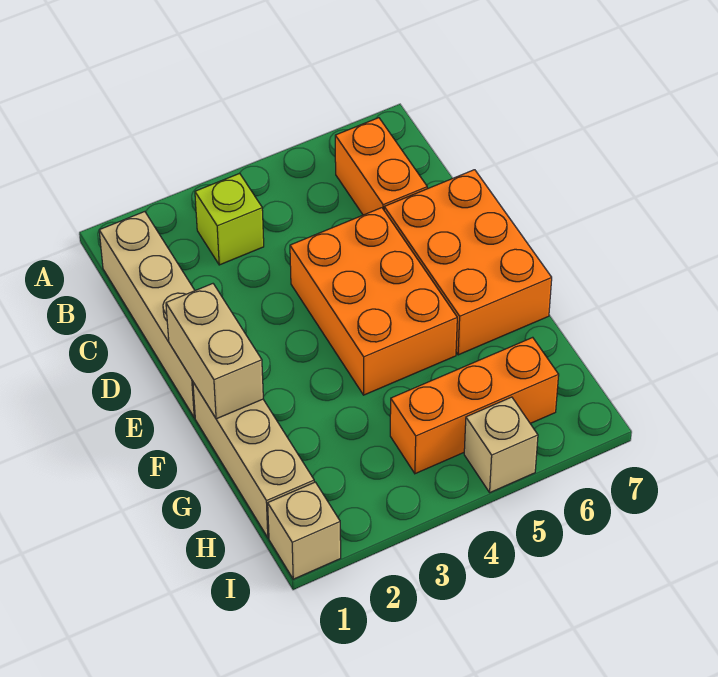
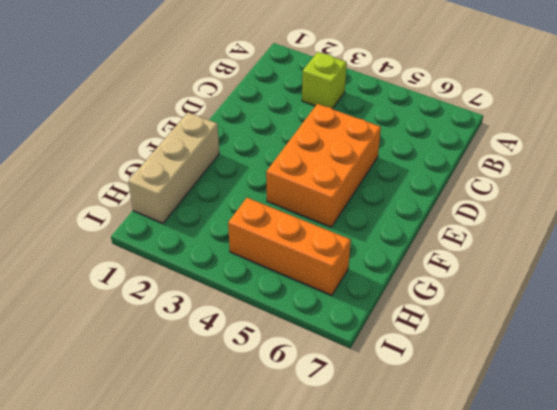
none -> tan 1x4 brick [99,212,195,418]
none -> orange 1x2 brick [335,118,427,215]

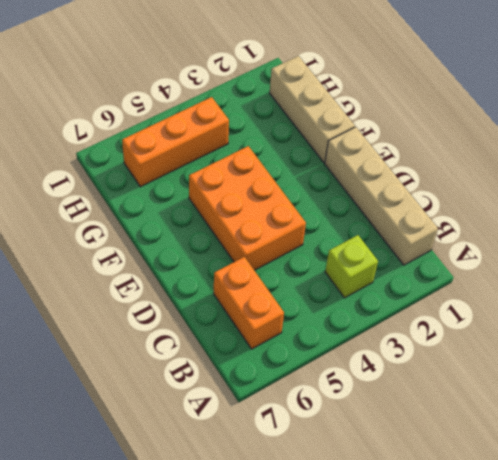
none -> orange 2x3 brick [384,170,552,355]
none -> tan 1x1 brick [268,482,341,579]

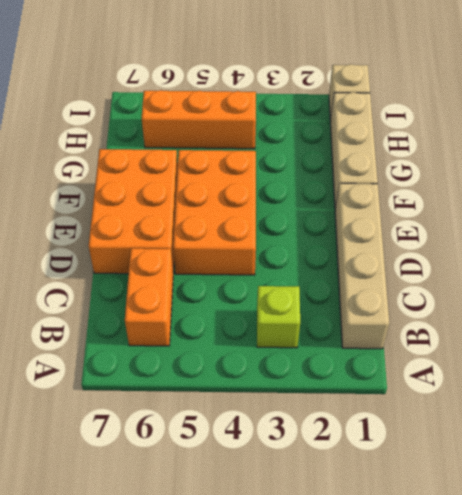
none -> tan 1x1 brick [464,397,538,492]
none -> tan 1x2 brick [166,284,263,419]

